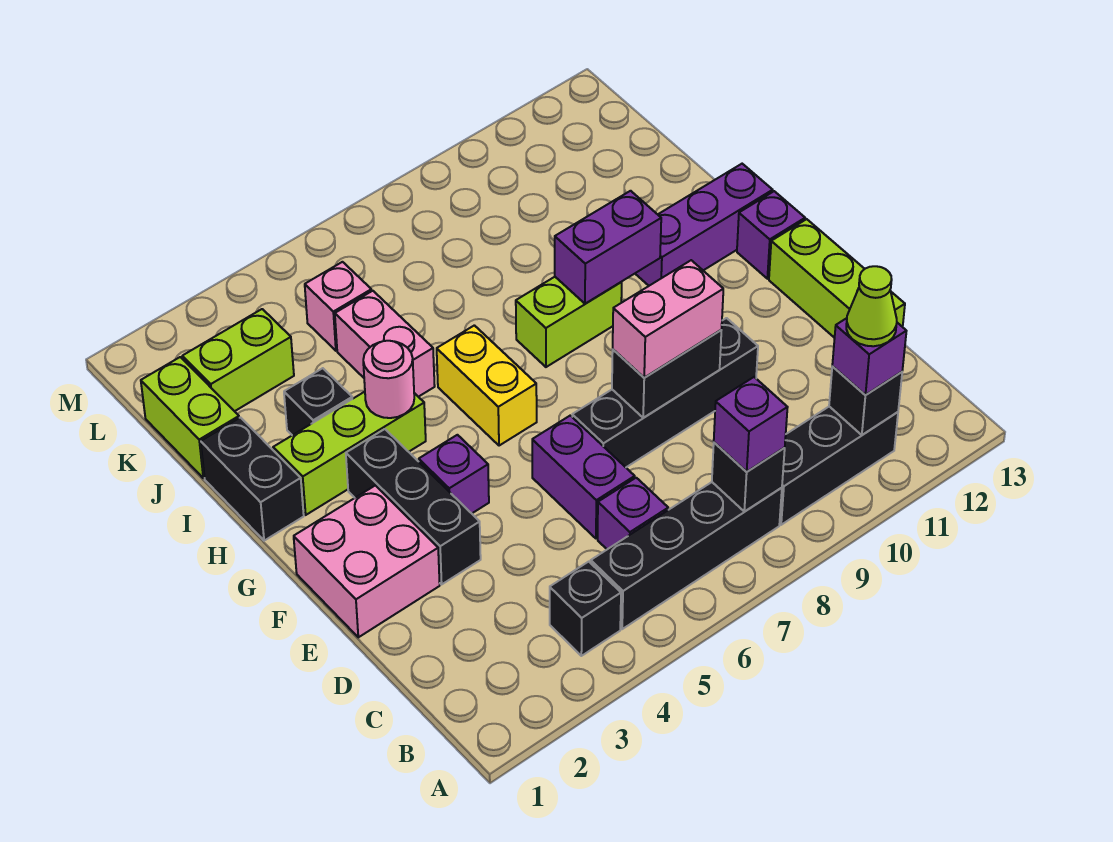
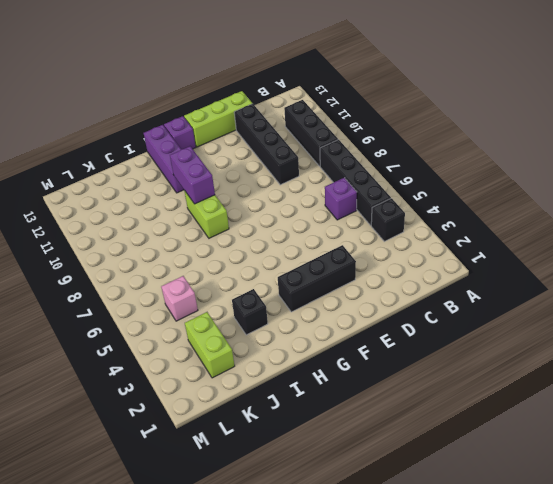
black 1x4 brick [234,104,299,185] -> black 1x4 brick moved to [572,318,758,467]
none -> purple 1x2 brick [532,416,635,538]
none -> pink 2x2 brick [294,485,440,637]
none -> purple 1x1 brick [419,435,489,513]
none -> yellow 1x2 brick [437,325,537,446]

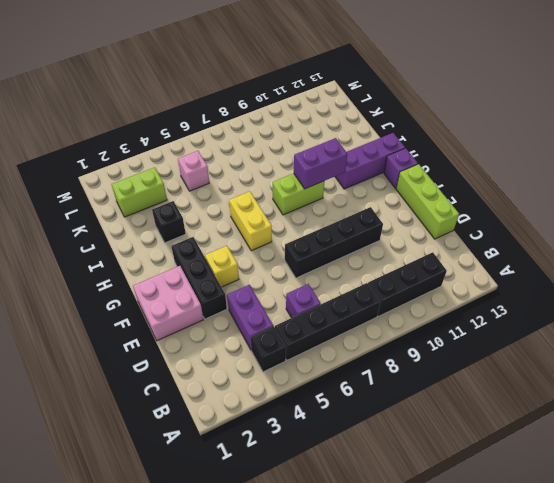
purple 1x2 brick [227,285,273,350] -> purple 1x2 brick moved to [532,416,635,538]
yellow 1x1 brick [205,246,239,287] -> purple 1x1 brick [419,435,489,513]
none -> black 1x2 brick [201,418,304,541]
none -> lime 1x3 brick [273,392,426,515]
none -> pink 1x2 brick [335,291,435,397]
none -> lime 1x2 brick [141,357,239,478]

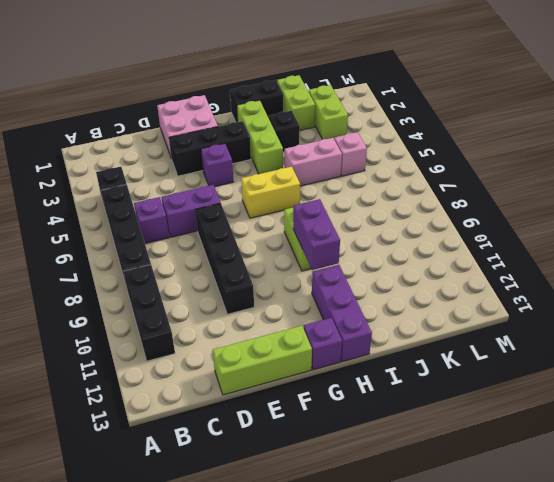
lime 1x2 brick [277,75,315,130] -> lime 1x2 brick turned to [141,357,239,478]
none -> black 1x1 brick [712,442,785,512]
none -> black 1x1 brick [829,366,902,435]
none -> black 1x2 brick [612,330,721,418]
none -> pink 1x1 round brick [363,341,414,418]

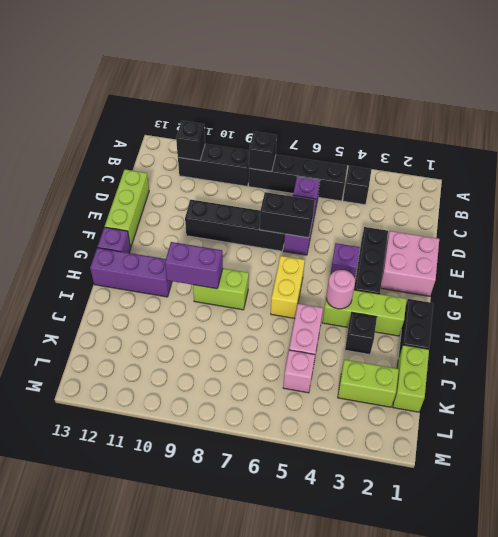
black 1x2 brick [260,192,315,238] -> black 1x2 brick moved to [612,330,721,418]
none -> purple 1x1 brick [714,377,788,472]
none -> purple 1x1 brick [832,318,906,395]
none -> pink 1x2 brick [613,260,723,377]
none -> lime 1x1 cone [846,266,897,346]

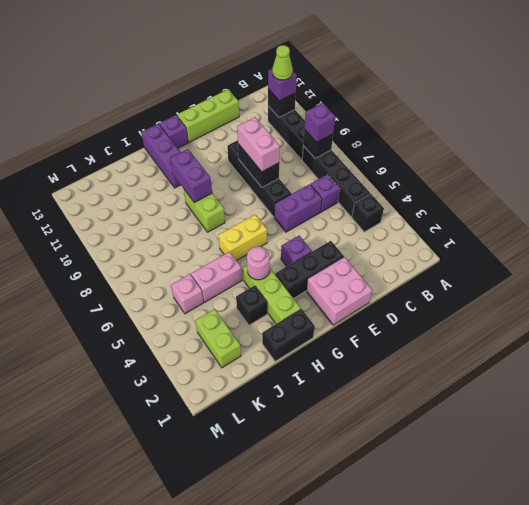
none -> lime 1x2 brick [141,357,239,478]

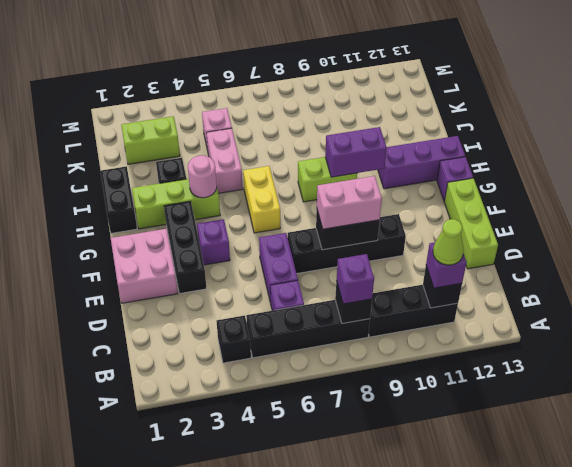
none -> lime 1x2 brick [141,357,239,478]

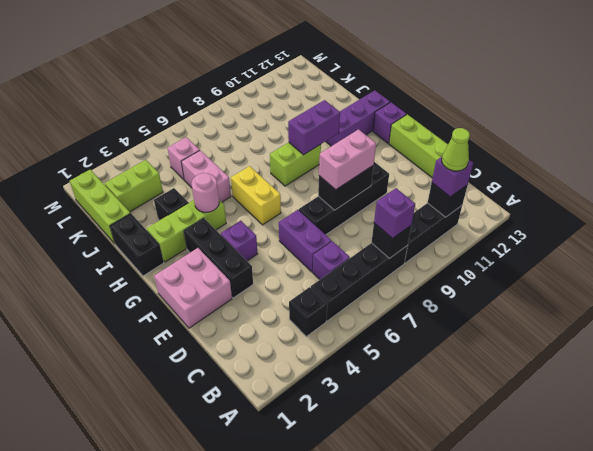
lime 1x3 brick [70,170,130,244] -> lime 1x2 brick [141,357,239,478]

